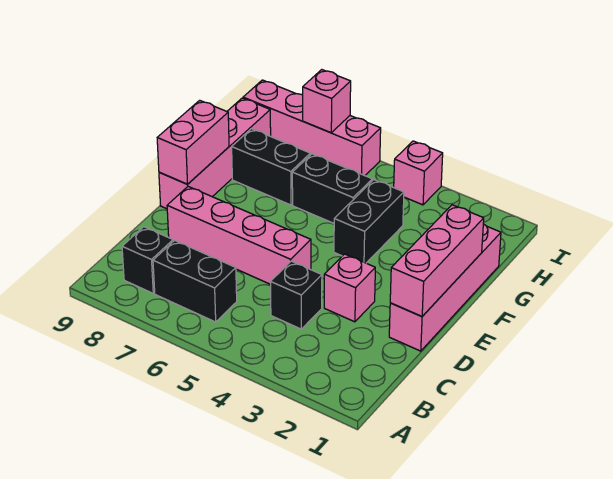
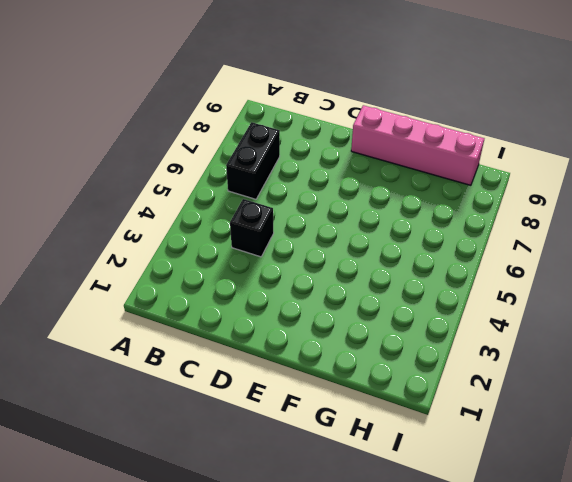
none -> black 1x1 brick [122,227,173,293]
none -> pink 1x4 brick [389,224,501,351]
none -> pink 1x1 brick [324,254,375,322]

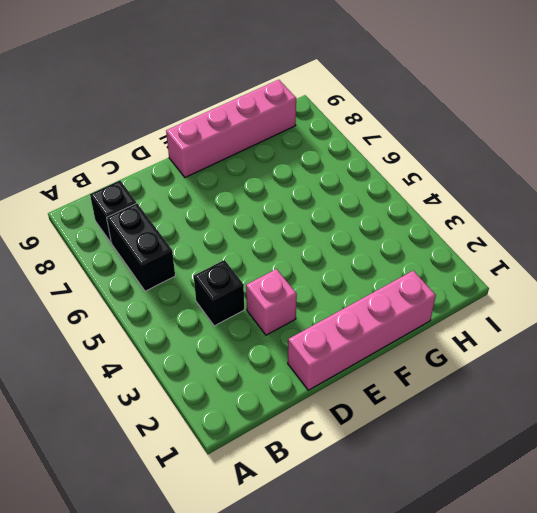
none -> pink 1x4 brick [167,187,311,284]
none -> black 1x2 brick [334,180,404,263]
none -> black 1x2 brick [292,154,372,223]

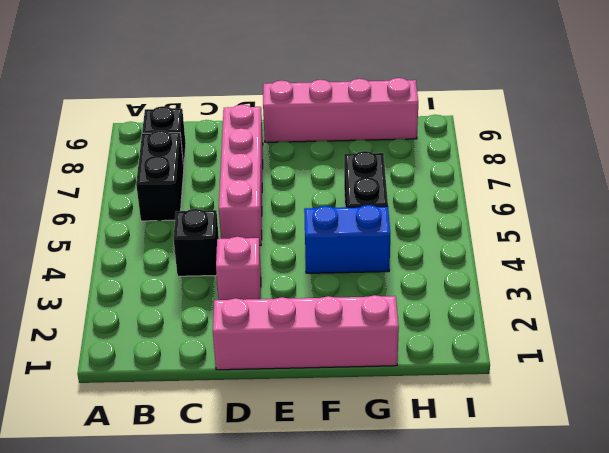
blue 1x2 brick [304,205,390,273] -> black 1x2 brick [334,180,404,263]
none -> black 1x2 brick [232,129,310,205]
none -> pink 1x1 brick [394,141,443,205]
none -> pink 1x4 brick [243,80,381,176]

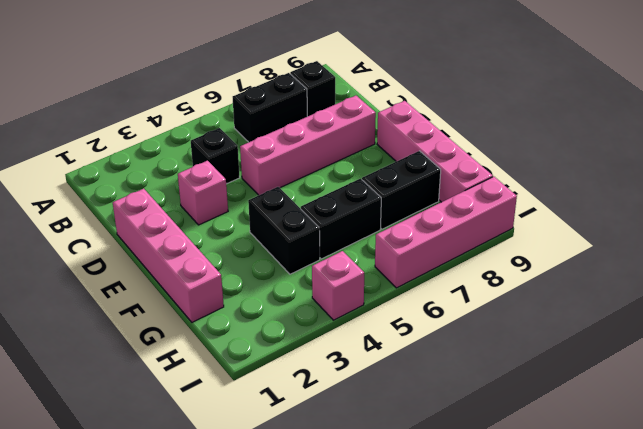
none -> pink 1x3 brick [390,205,484,316]
none -> pink 1x2 brick [157,100,229,184]
none -> pink 1x1 brick [303,70,351,133]

